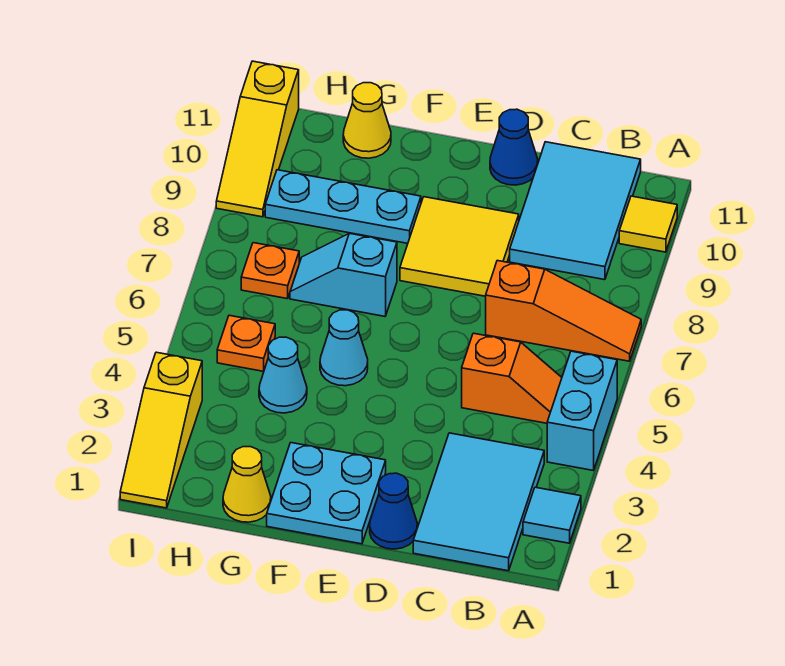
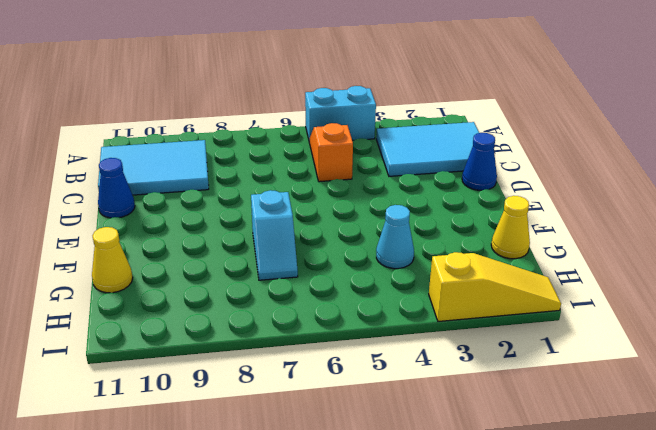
none -> cyan 1x1 tile [523,487,581,543]
none -> orange 1x3 slope [486,261,641,361]
none -> yellow 1x1 tile [619,196,677,252]

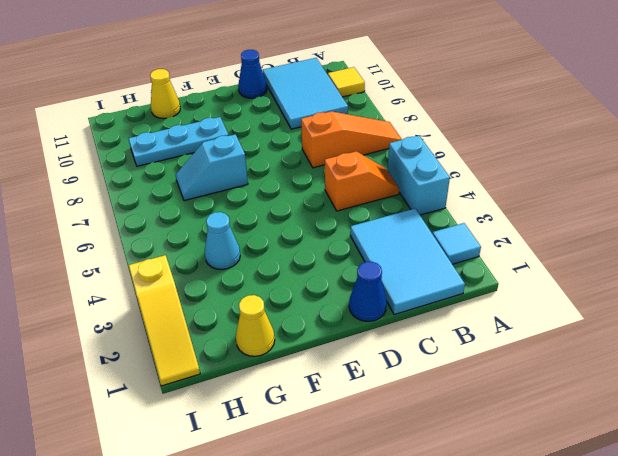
none -> yellow 2x2 tile [400,197,519,296]
none -> cyan 2x2 plate [267,443,386,544]
none -> cyan 1x1 cone [320,310,368,386]

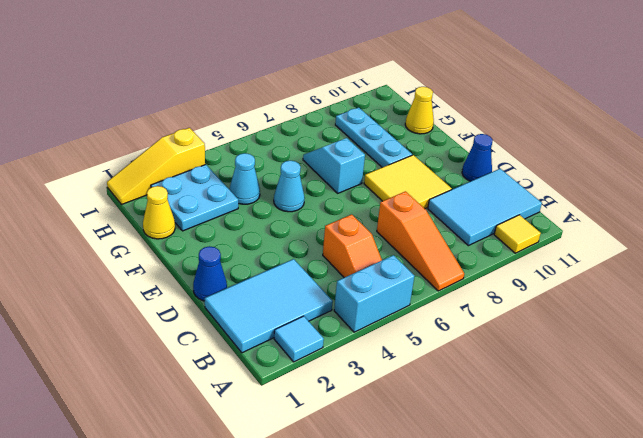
cyan 2x2 plate [151,164,238,231] -> cyan 2x2 plate moved to [267,443,386,544]
none -> orange 1x1 plate [217,315,275,371]
none -> orange 1x1 plate [241,243,299,299]
none -> yellow 1x3 slope [216,61,299,217]

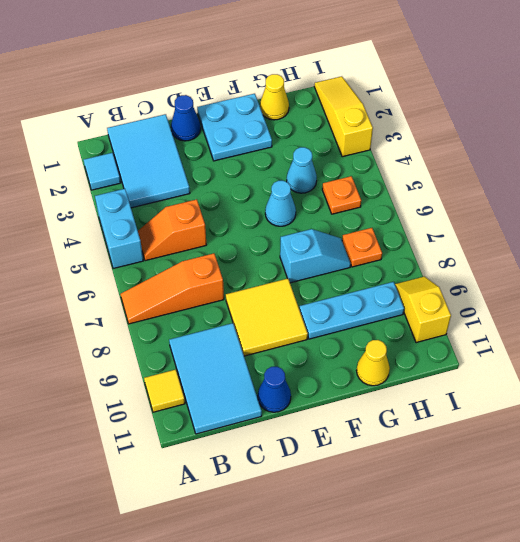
yellow 1x2 slope [395,276,451,343] -> yellow 1x3 slope [216,61,299,217]

